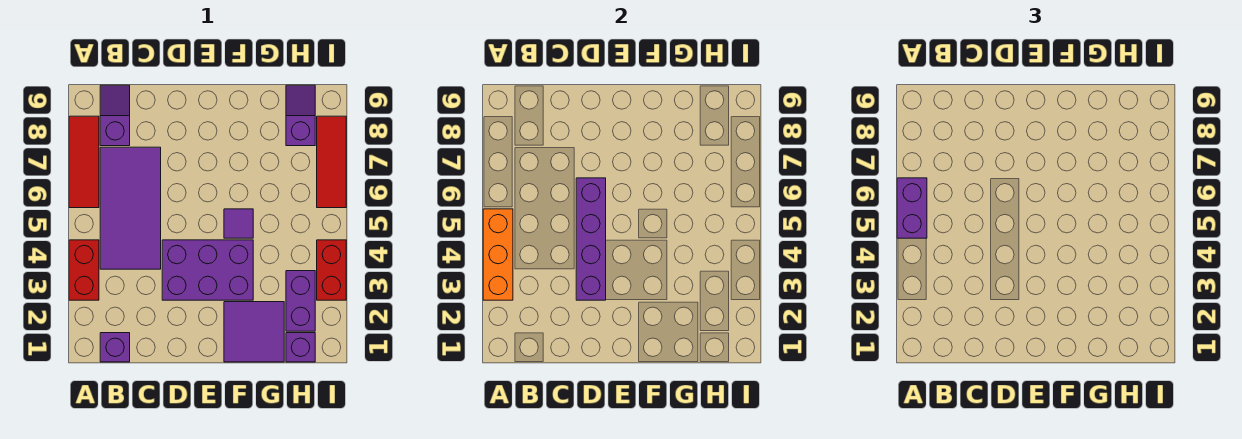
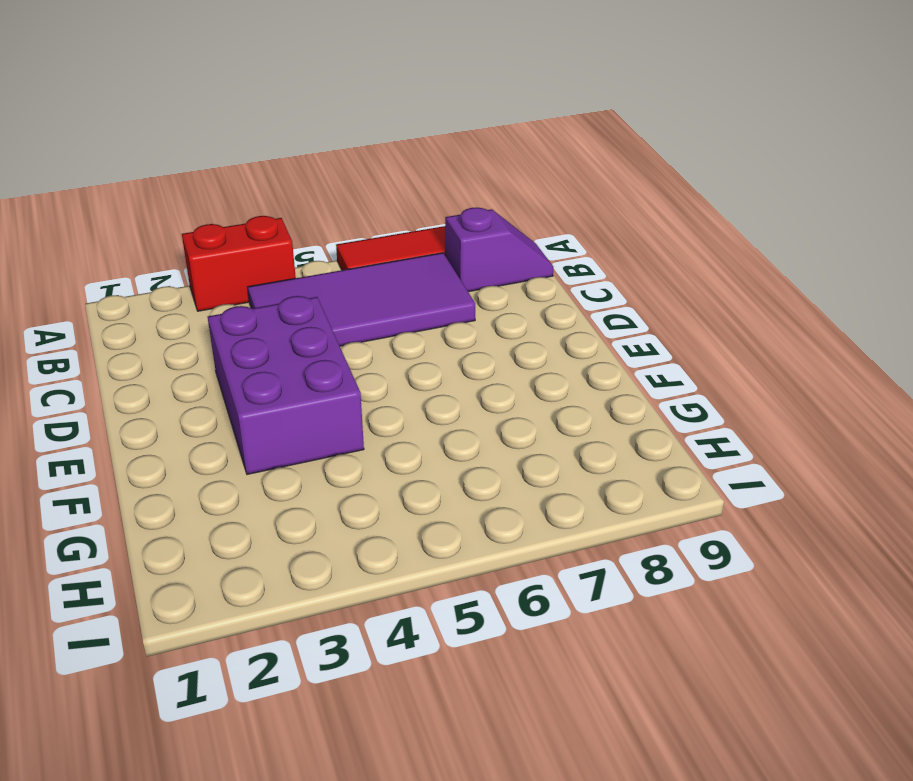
none -> purple 1x1 brick [100,333,130,362]
none -> purple 2x2 tile [224,302,284,362]
none -> purple 1x1 tile [224,209,253,238]

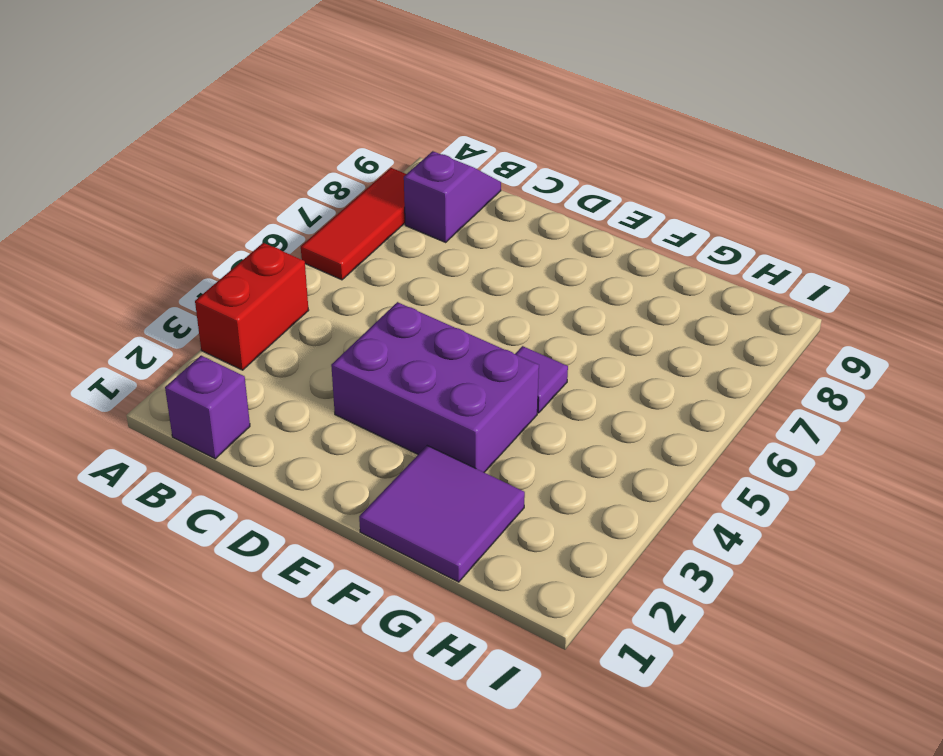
none -> purple 2x4 tile [100,147,161,269]
none -> purple 1x1 brick [286,333,315,362]
none -> purple 1x2 brick [286,271,315,331]

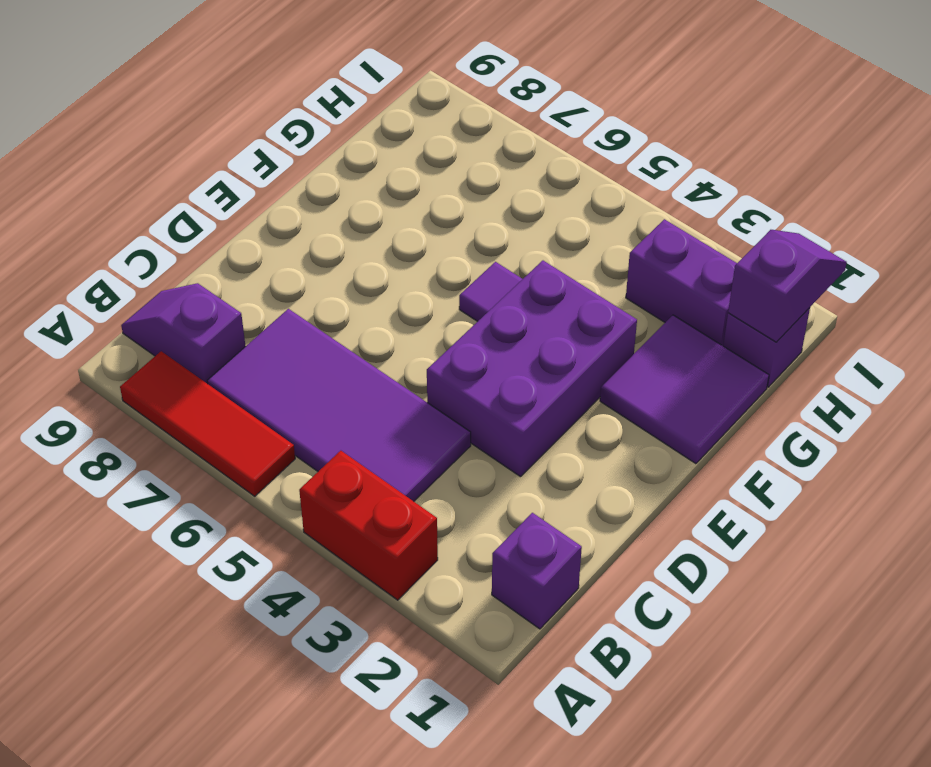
purple 1x2 slope [728,230,847,342] -> purple 1x2 slope turned to [286,85,315,146]
none -> red 1x2 brick [317,240,346,300]
none -> red 1x3 tile [317,116,346,208]
none -> orange 1x3 brick [483,209,513,300]

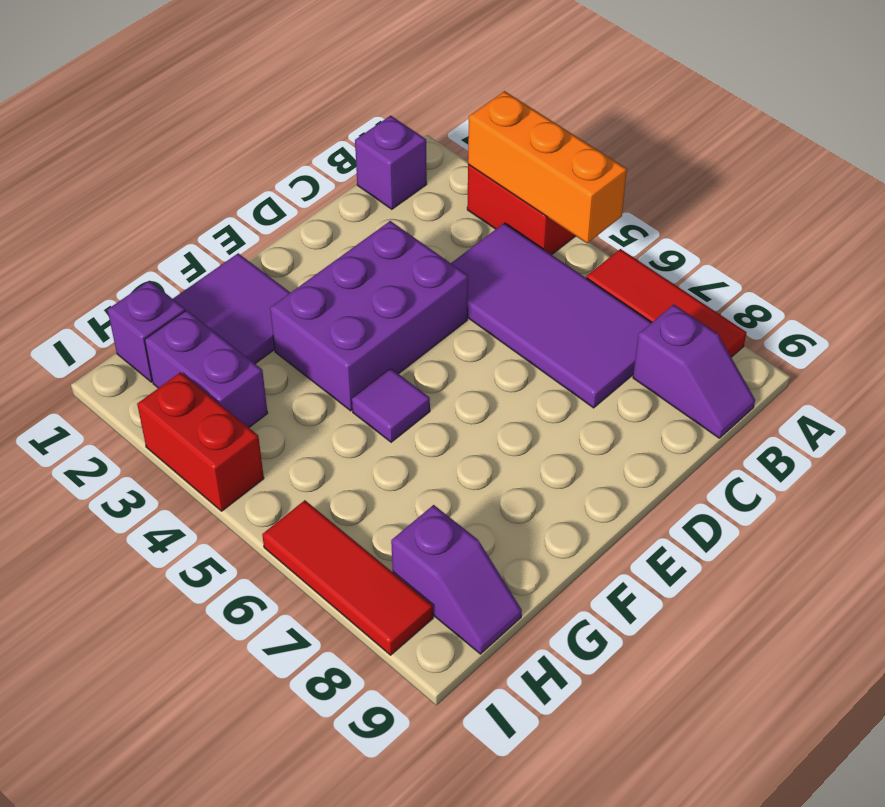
none -> purple 1x4 brick [576,178,606,300]
none -> purple 1x2 brick [897,178,927,238]

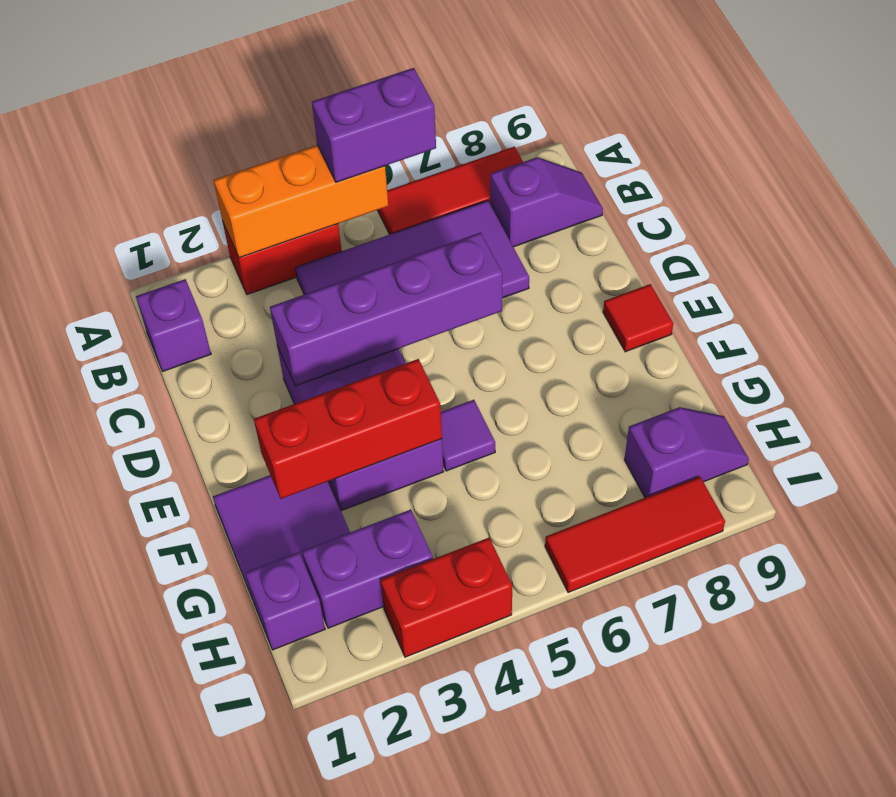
red 1x1 tile [603,284,673,352] -> none
red 1x3 brick [254,359,442,499] -> none

